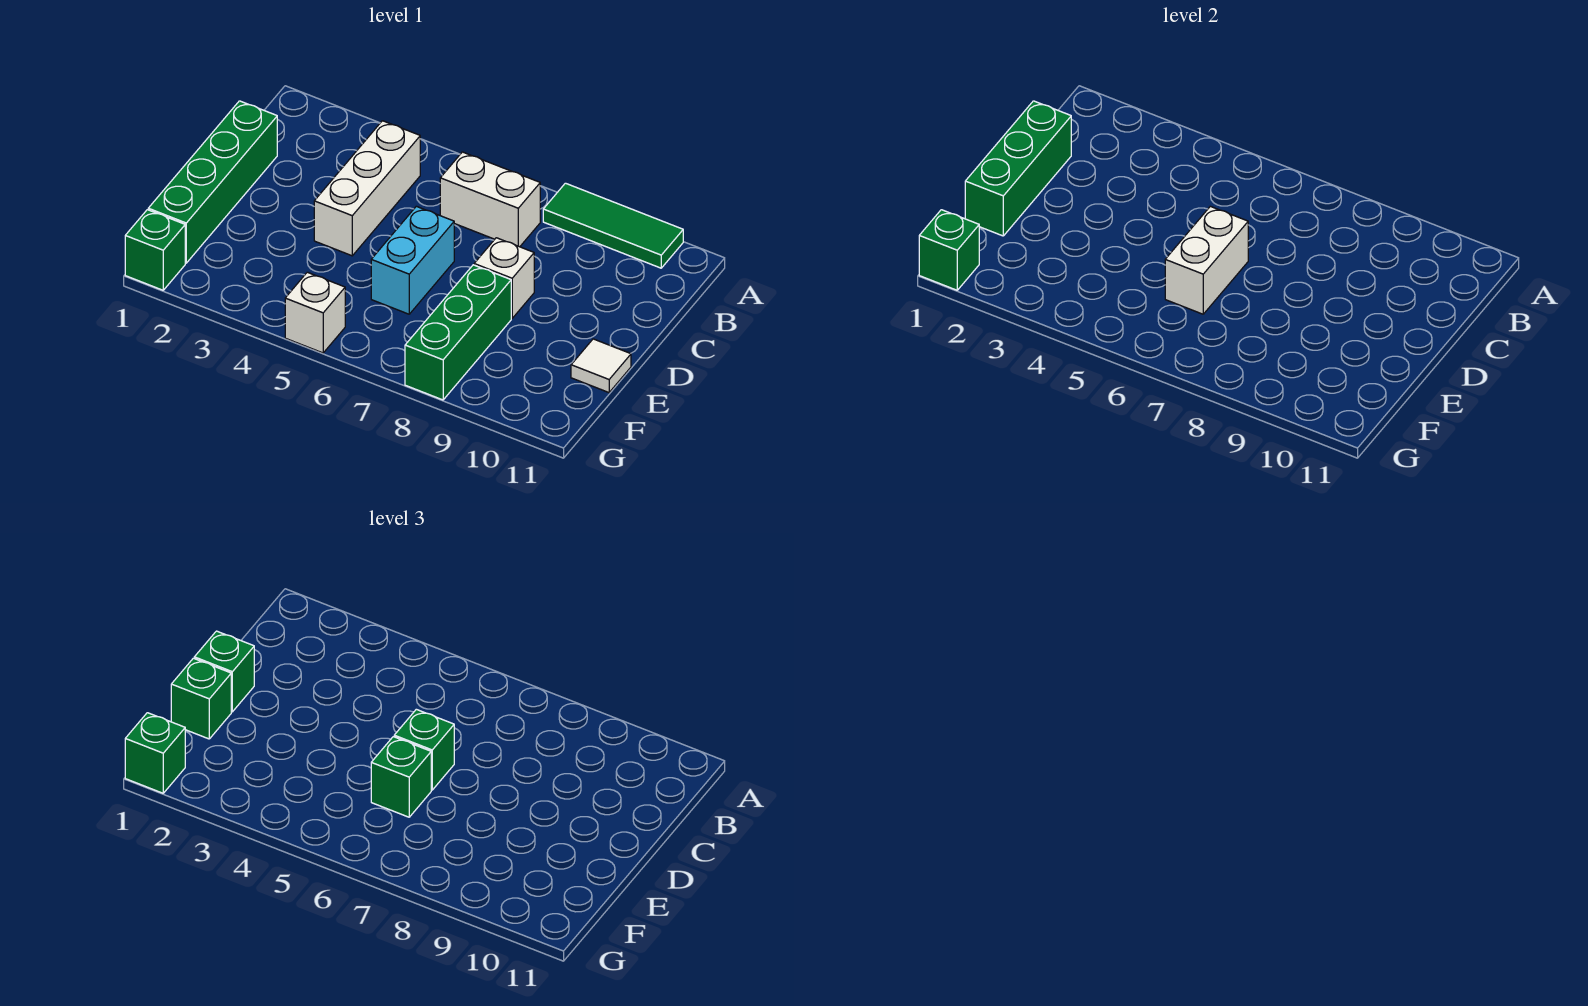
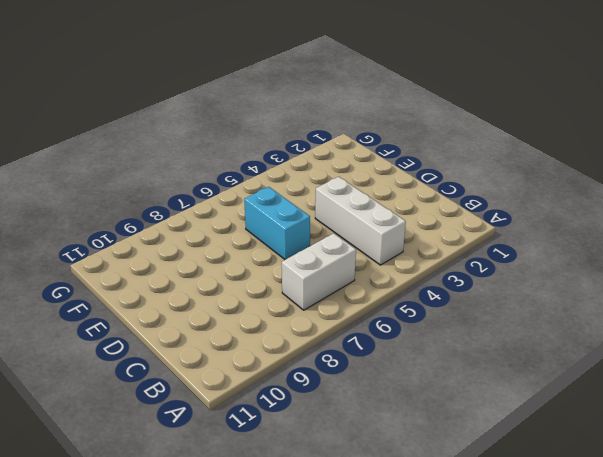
none -> green 1x3 tile [543,183,683,268]
none -> green 1x4 brick [148,101,277,263]
none -> white 1x1 brick [474,238,534,318]

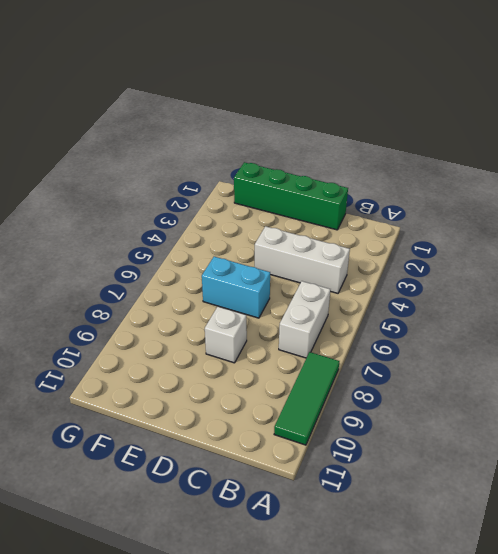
none -> green 1x3 brick [405,265,511,400]
none -> white 1x1 tile [571,339,631,392]
none -> green 1x1 brick [125,210,185,290]

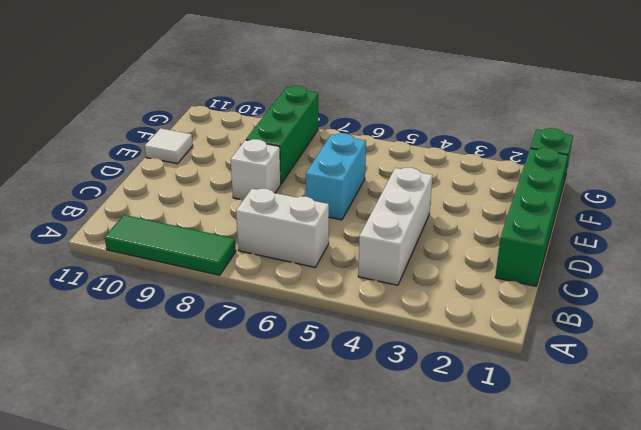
none -> white 1x1 brick [285,272,345,353]
none -> green 1x3 brick [965,101,1071,236]
none -> white 1x2 brick [1165,206,1248,314]

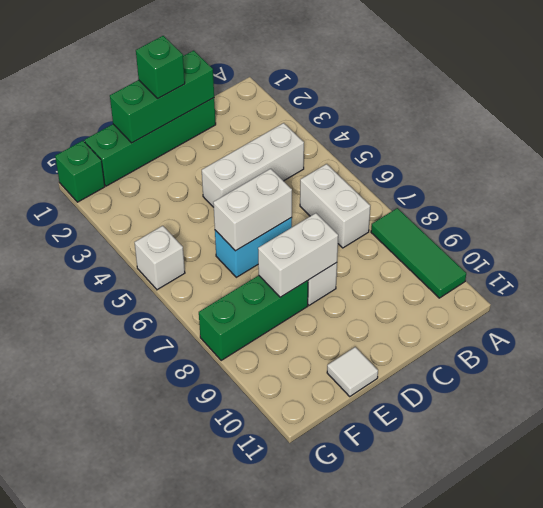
white 1x2 brick [258,213,338,297] -> none
none -> green 1x1 brick [919,210,979,290]
none -> green 1x1 brick [394,709,454,790]
none -> green 1x1 brick [171,658,231,739]

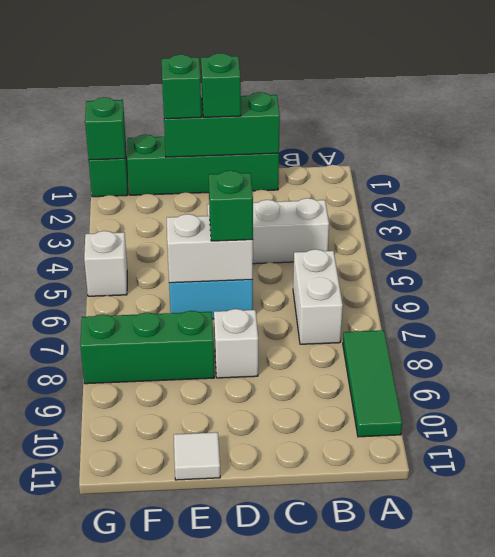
none -> green 1x1 brick [371,737,431,817]
none -> green 1x1 brick [125,713,185,793]

